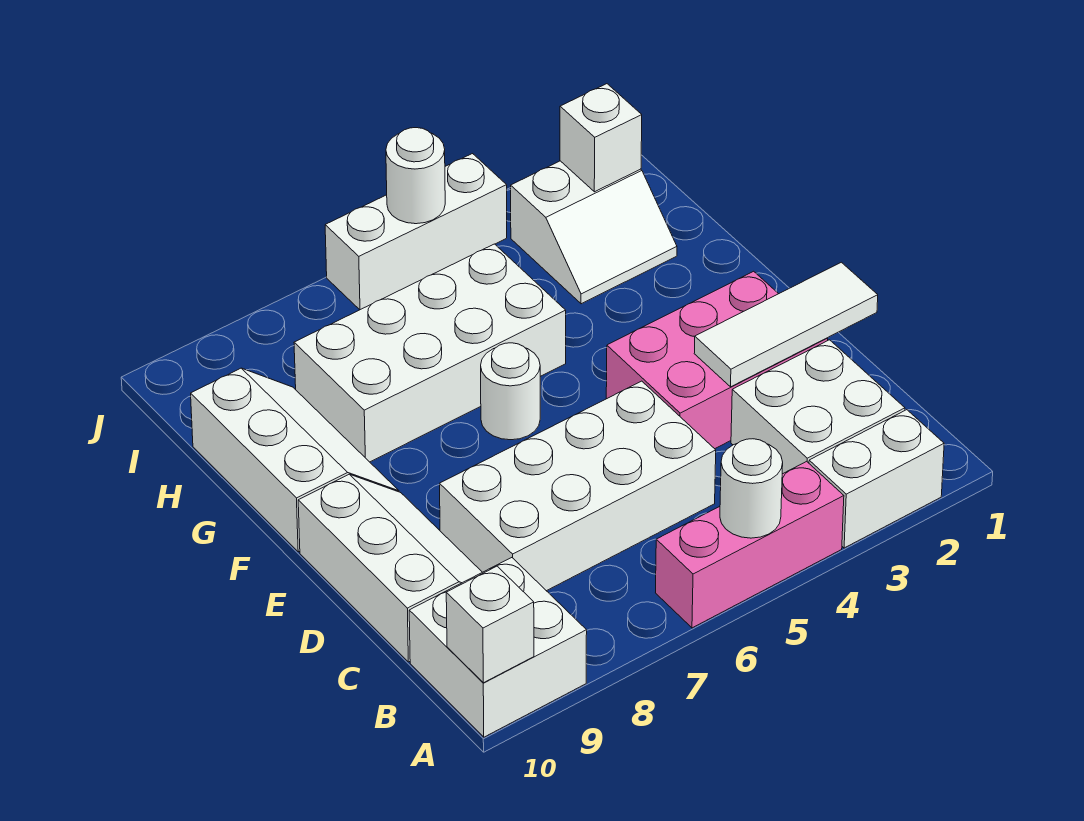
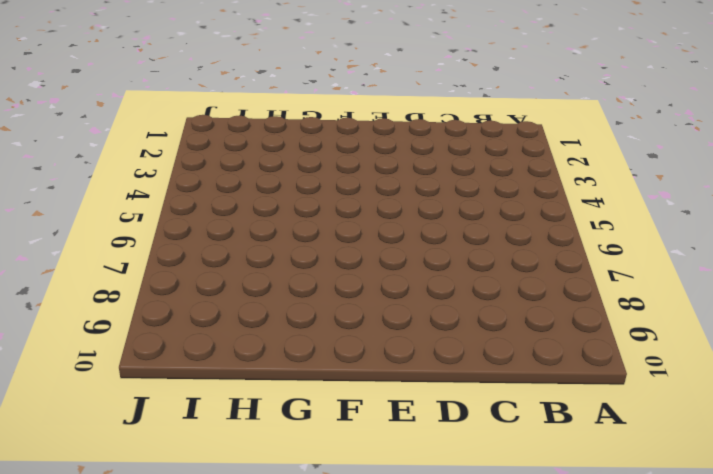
none -> white 1x2 brick [809,410,944,548]
none -> pink 1x3 brick [656,461,844,628]
none -> white 2x2 brick [409,558,587,737]

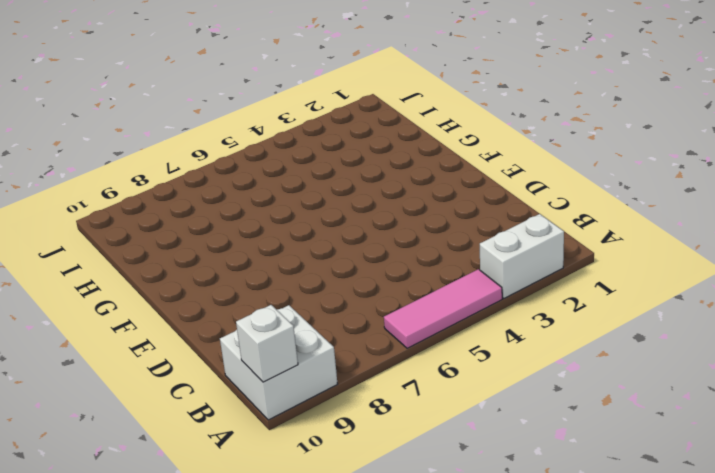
pink 1x3 tile [384,269,502,348] -> pink 1x3 brick [656,461,844,628]
none -> white 2x2 brick [731,340,905,474]
none -> white 2x4 brick [440,381,716,591]
none -> white 2x3 slope [298,474,482,662]

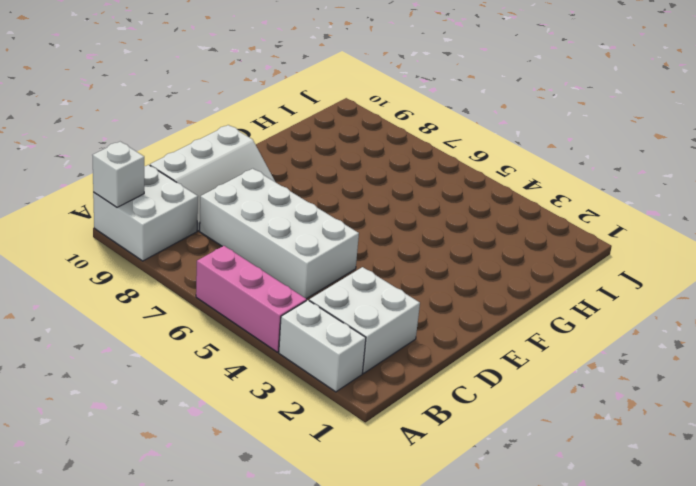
none -> pink 2x3 brick [606,271,828,449]
none -> white 1x1 round brick [481,343,540,440]
none -> white 2x3 slope [191,368,399,552]

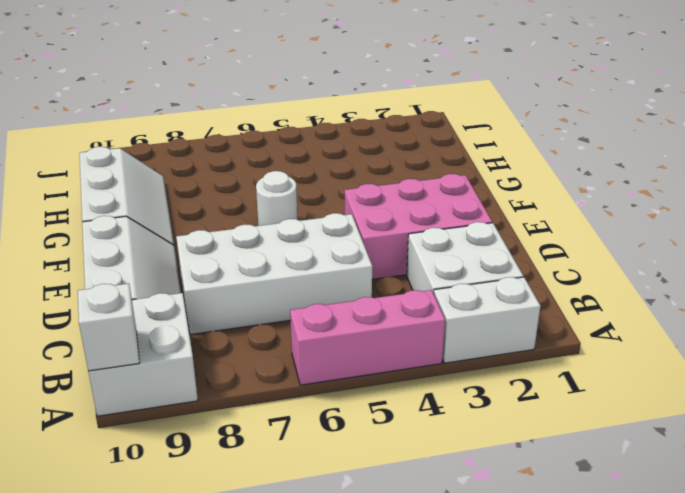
none -> white 2x4 brick [294,244,566,462]
none -> white 2x2 slope [511,161,677,304]
none -> white 1x3 brick [325,154,507,310]

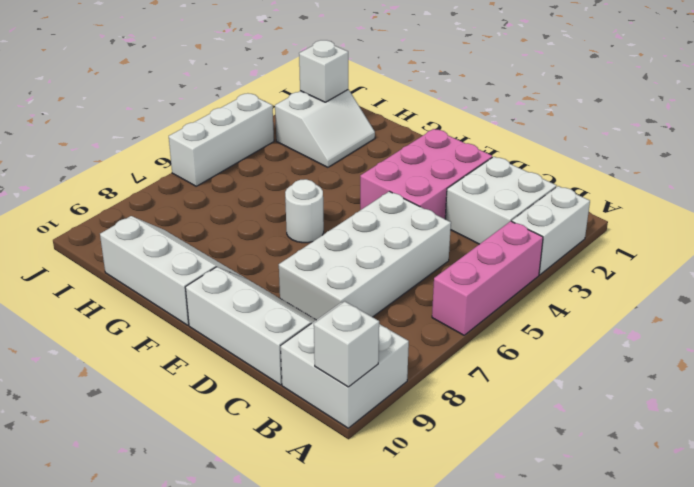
none -> white 2x4 brick [294,244,566,462]
none -> white 1x1 round brick [720,439,783,538]
none -> white 1x3 tile [694,262,878,387]

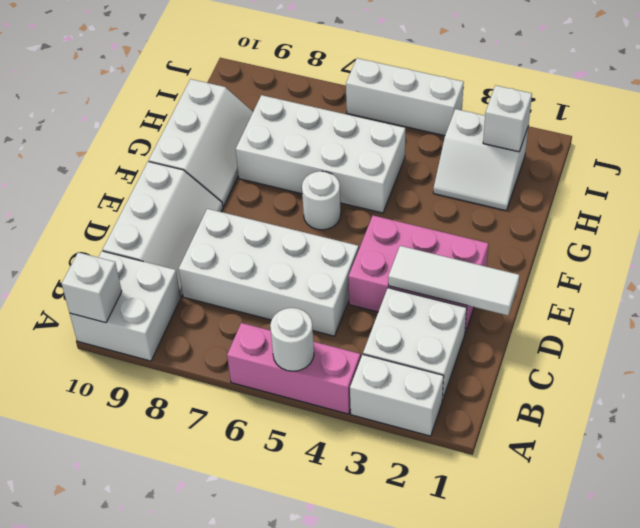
none -> white 1x1 round brick [386,128,445,224]

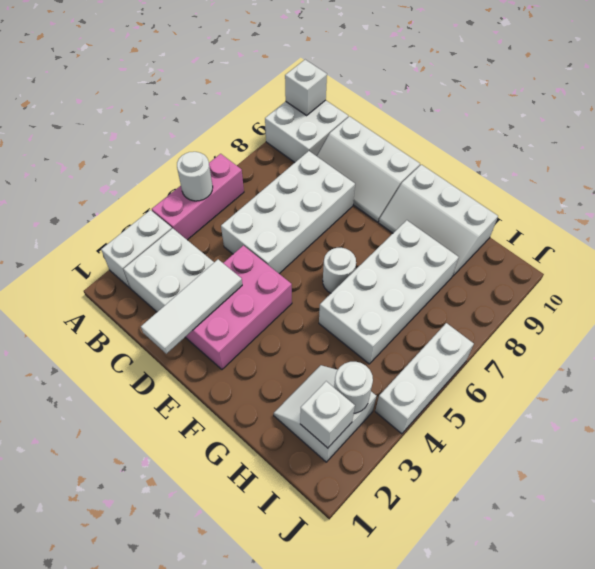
white 1x1 round brick [334,362,373,413] -> white 1x1 round brick moved to [386,128,445,224]

